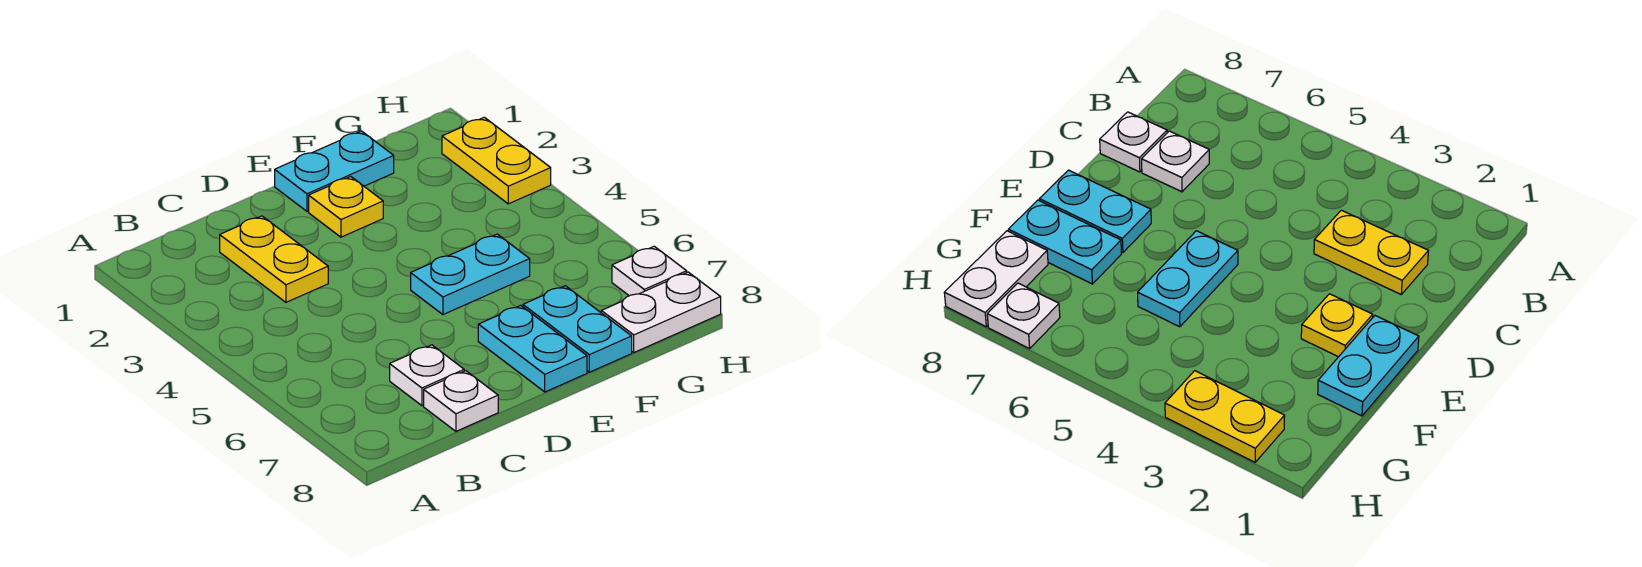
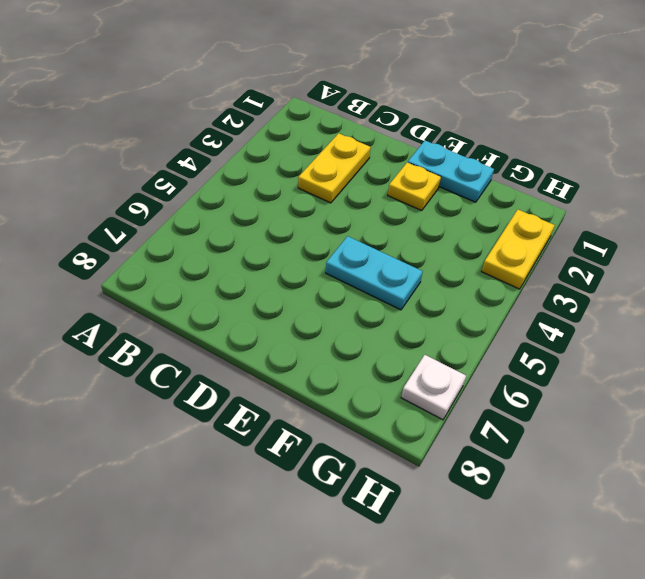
none -> white 1x1 plate [390,345,464,406]
none -> white 1x1 plate [424,371,498,431]

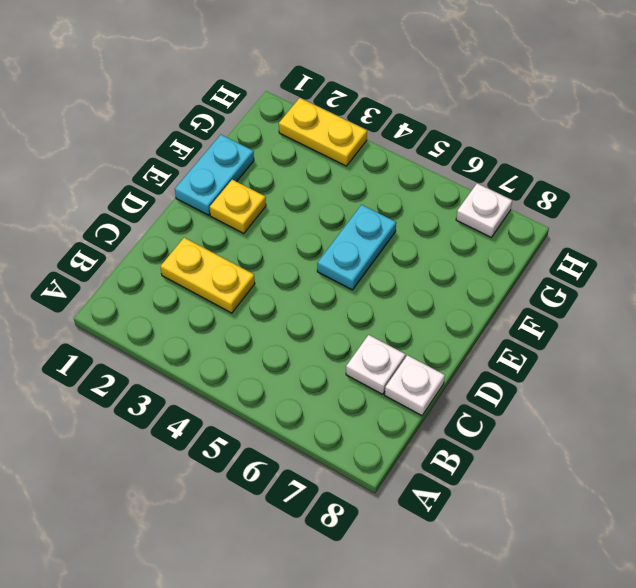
none -> cyan 1x2 plate [478,305,587,392]
none -> cyan 1x2 plate [523,286,632,372]

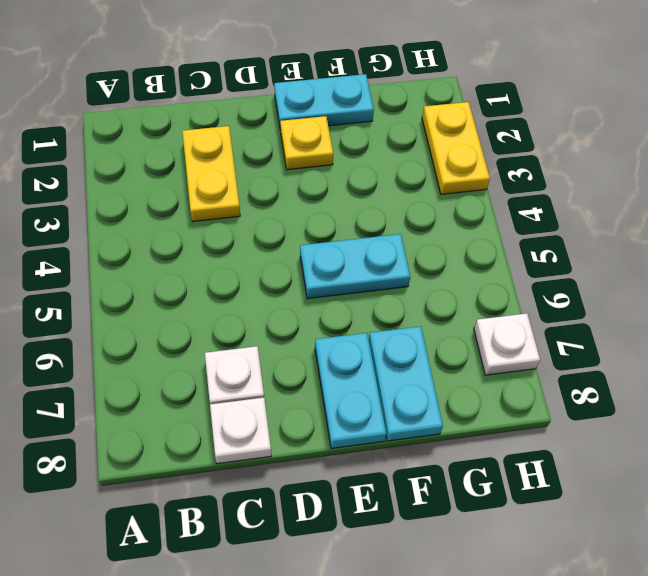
none -> white 1x2 plate [601,272,721,352]

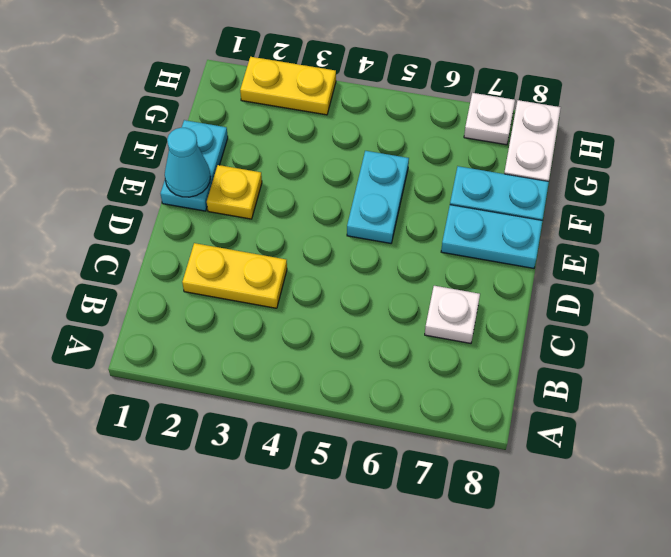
cyan 1x1 cone [165,128,210,197] -> none
none -> white 1x1 plate [424,371,498,431]

